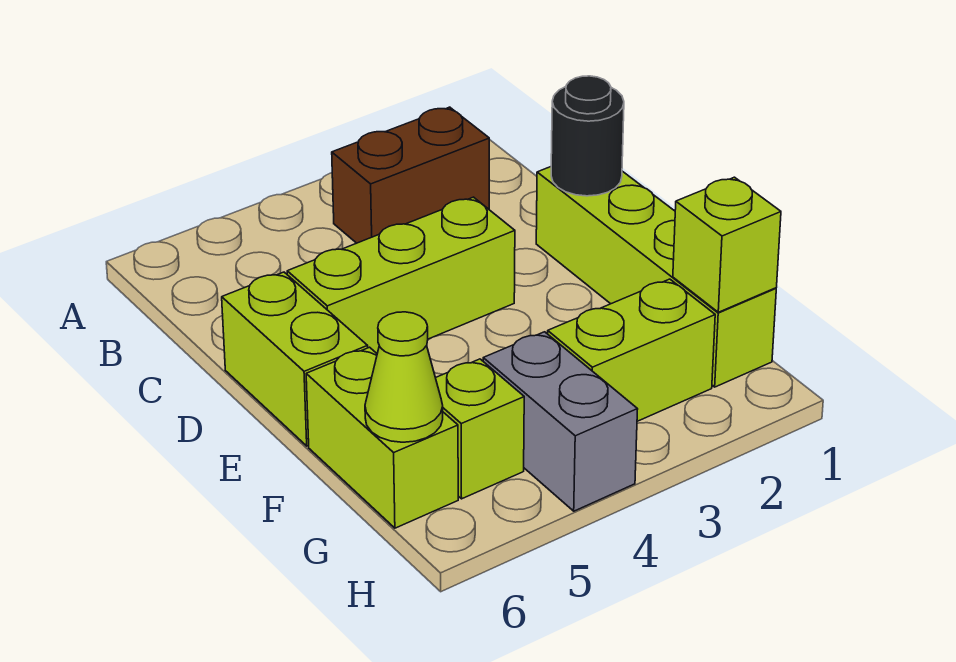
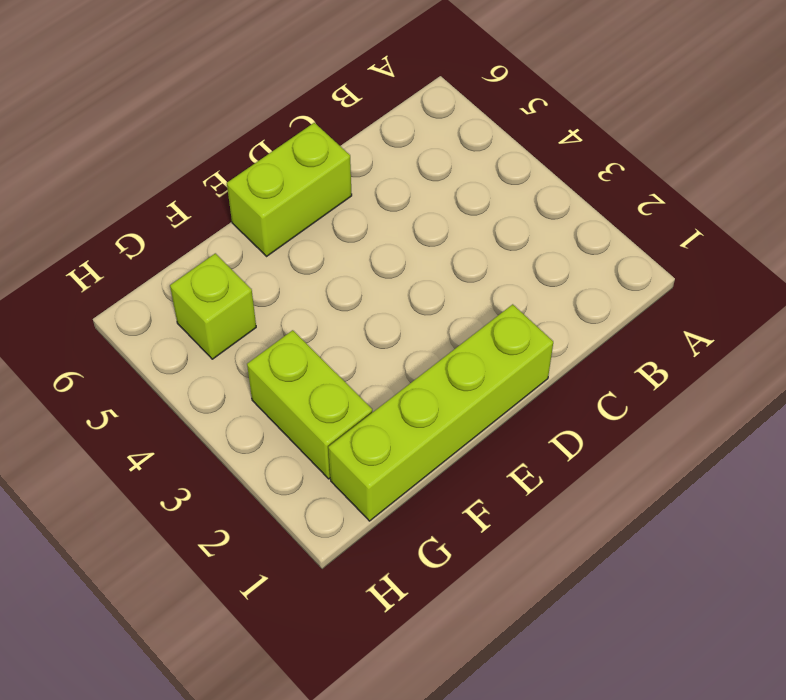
none -> brown 1x2 brick [332,107,489,243]
none -> lime 1x3 brick [287,197,515,353]

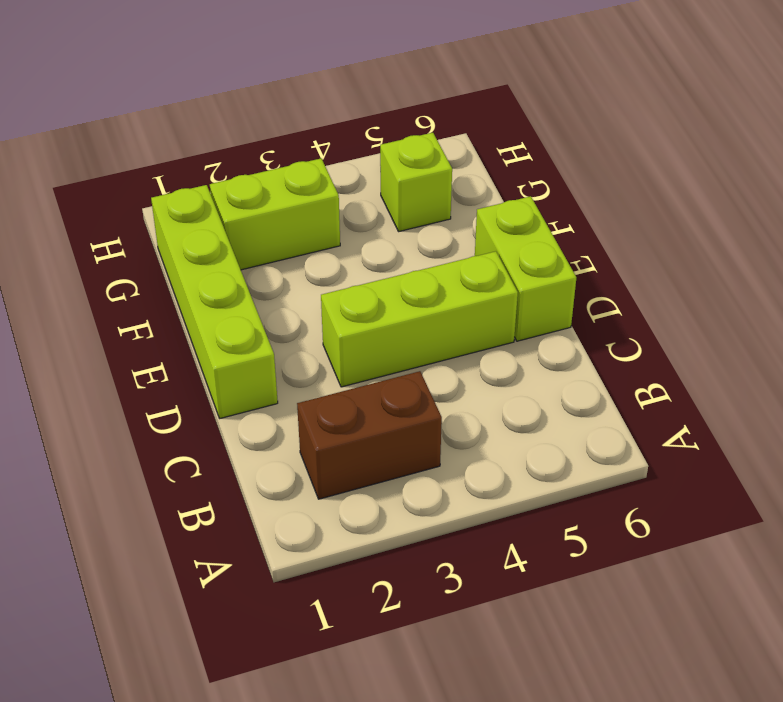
none -> lime 1x2 brick [306,347,458,528]
none -> grey 1x2 brick [483,332,638,511]

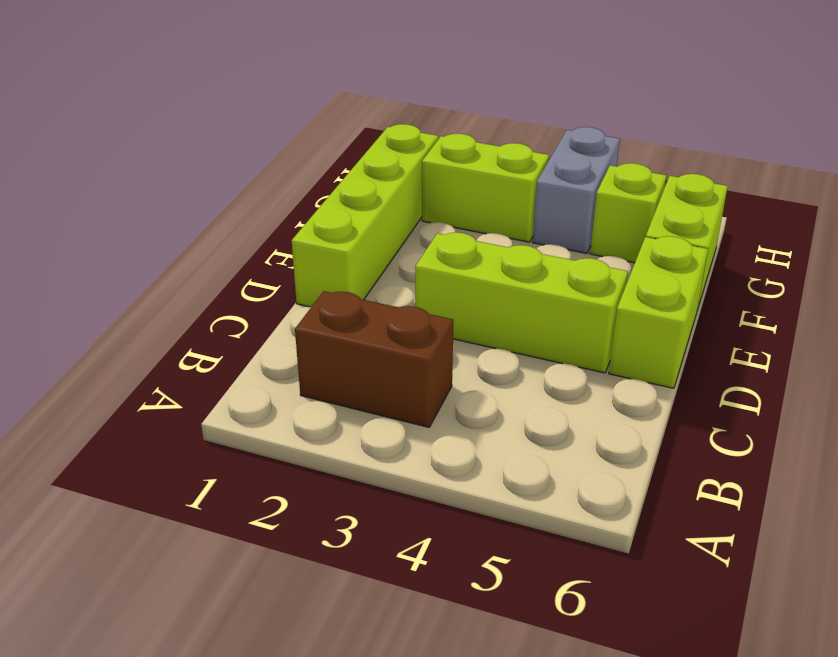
none -> black 1x1 round brick [551,76,624,196]
none -> lime 1x1 brick [673,177,781,312]

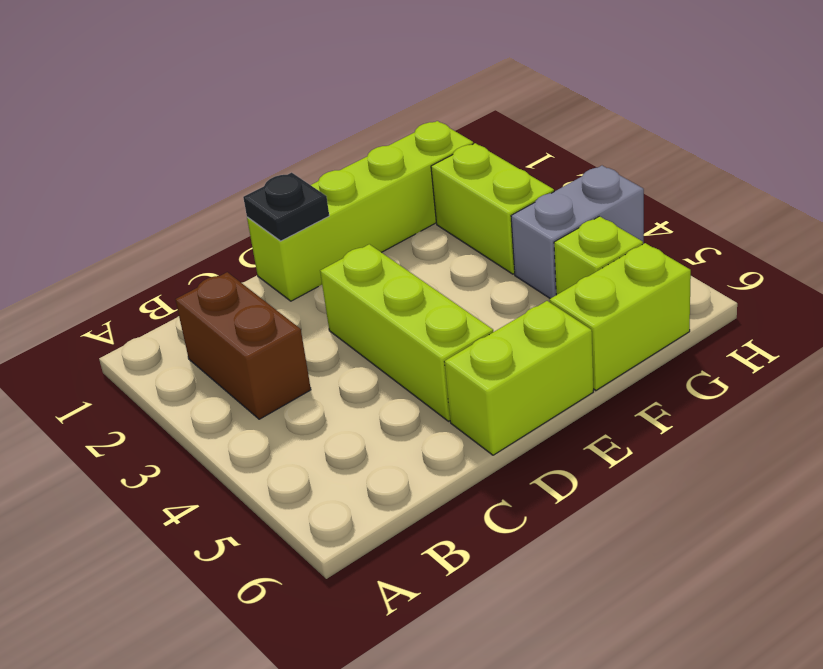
black 1x1 plate [243,173,329,241] -> black 1x1 round brick [551,76,624,196]
none -> lime 1x1 brick [673,177,781,312]
none -> lime 1x1 cone [365,312,443,442]

